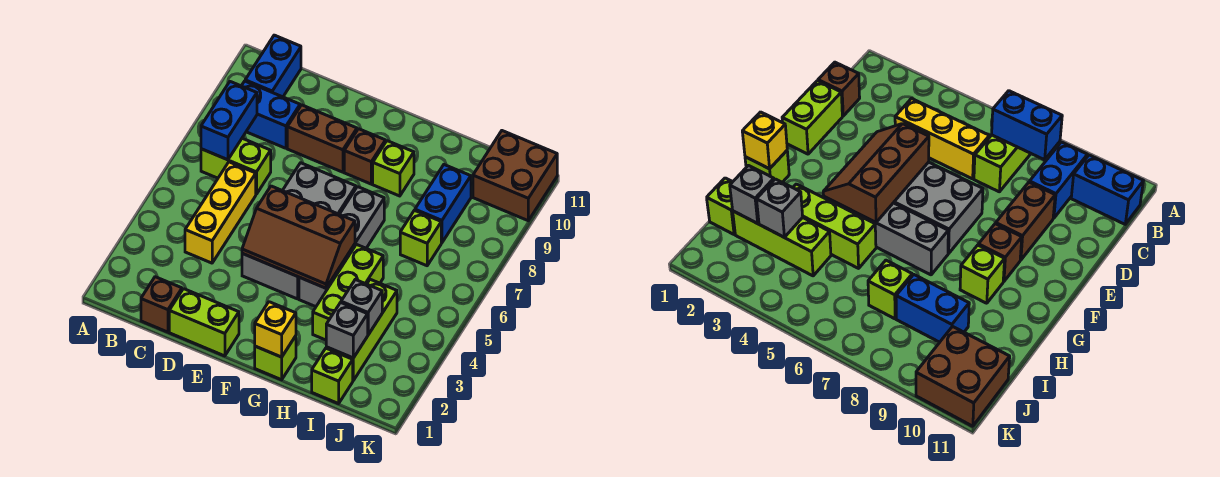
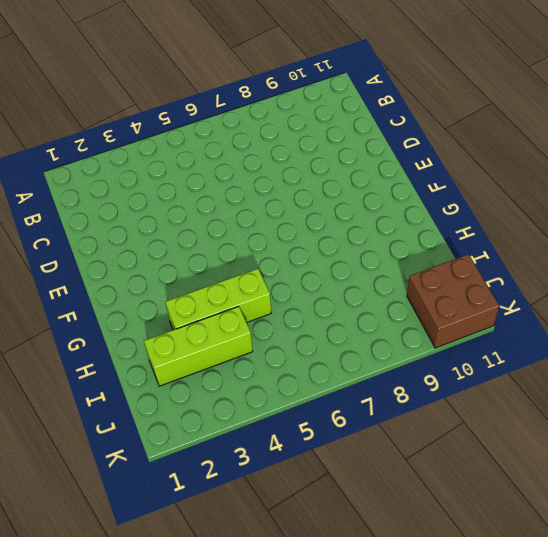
none -> lime 1x2 brick [201,138,271,194]
none -> blue 1x2 brick [242,81,300,148]
none -> blue 1x2 brick [245,35,301,97]

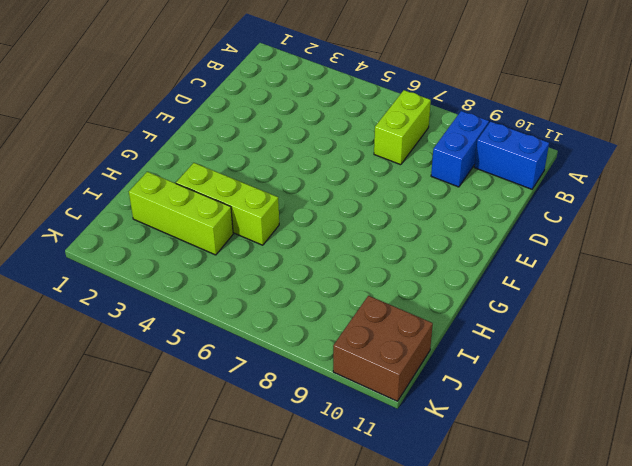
none -> brown 1x1 brick [141,277,182,332]
none -> yellow 1x3 brick [185,162,256,263]
none -> lime 1x2 brick [169,289,239,356]

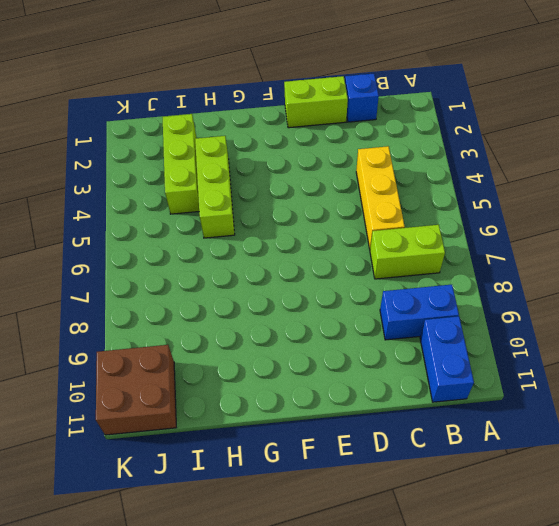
blue 1x1 brick [345,74,379,122] -> brown 1x1 brick [141,277,182,332]
none -> brown 1x2 brick [287,105,357,172]
none -> grey 2x4 brick [242,163,356,299]
none -> brown 1x1 brick [344,129,385,184]

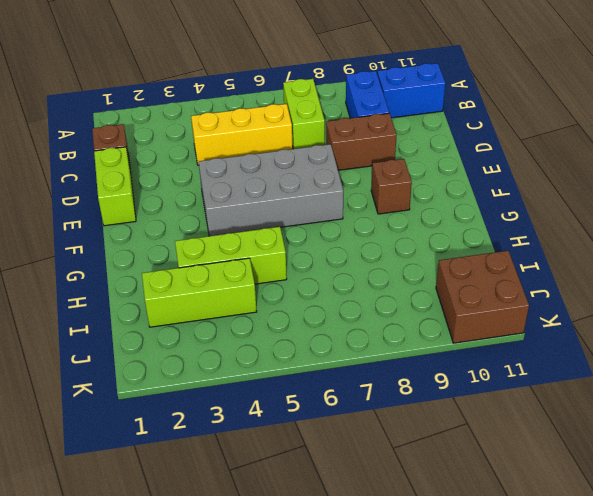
brown 1x2 brick [326,113,396,170] -> brown 1x2 brick turned to [287,105,357,172]
none -> lime 1x1 brick [255,336,296,380]
none -> grey 1x4 brick [299,187,384,307]
none -> lime 1x1 brick [373,141,414,196]

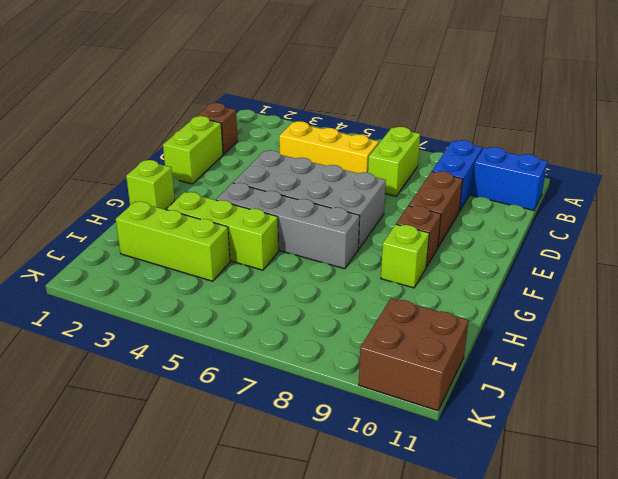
none -> lime 1x1 brick [312,348,353,404]
none -> lime 1x1 brick [400,210,441,266]
none -> blue 1x2 brick [415,165,471,243]

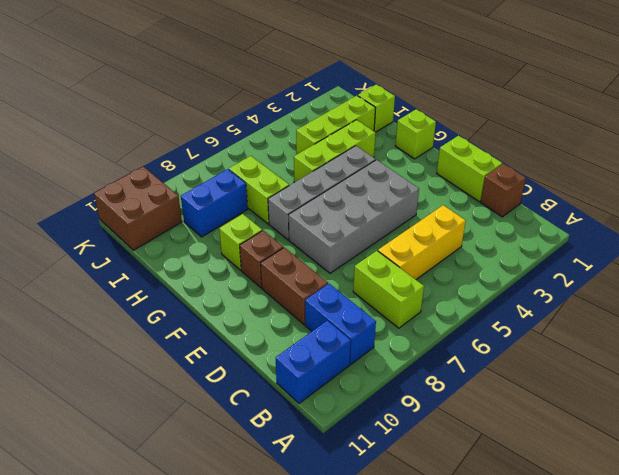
lime 1x2 brick [229,156,289,224] -> lime 1x1 brick [400,210,441,266]
none -> blue 1x2 brick [201,82,257,160]
none -> brown 2x3 slope [242,186,355,288]
none -> yellow 1x1 brick [255,302,296,357]

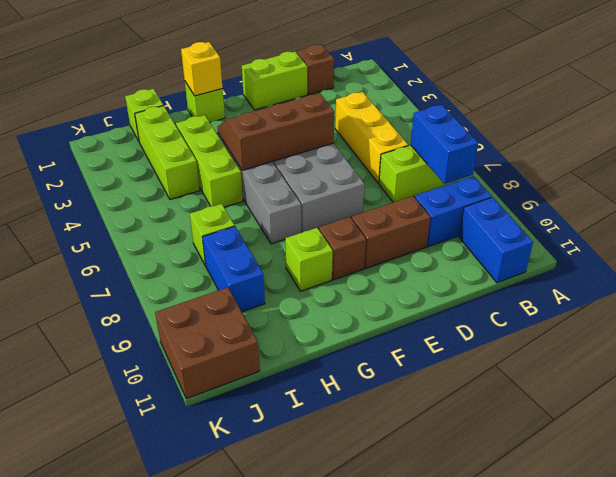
none -> grey 1x1 brick [326,303,368,358]
none -> grey 1x1 brick [341,280,382,335]

